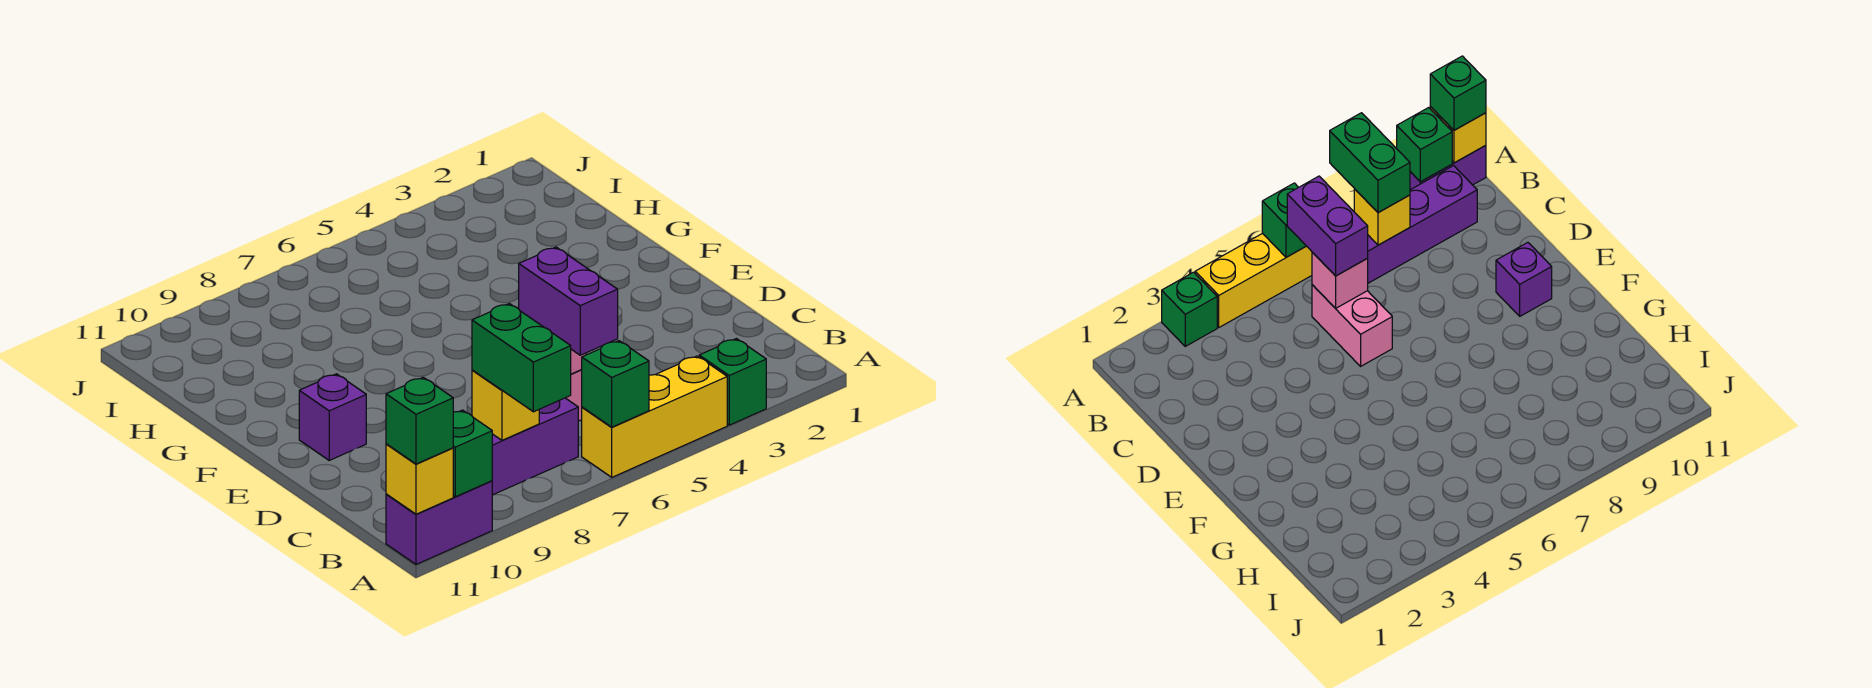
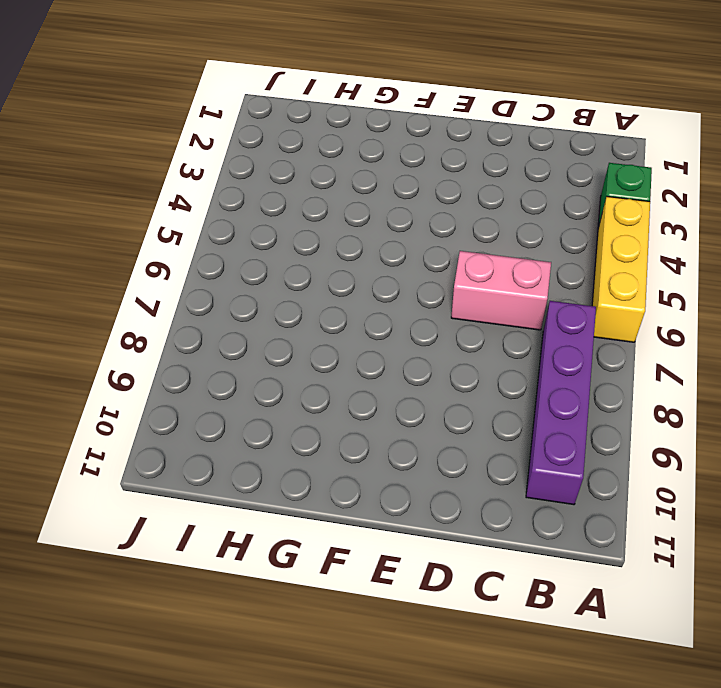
none -> purple 1x2 brick [386,481,492,564]
none -> purple 1x1 brick [299,374,366,460]
none -> green 1x1 brick [582,341,649,427]

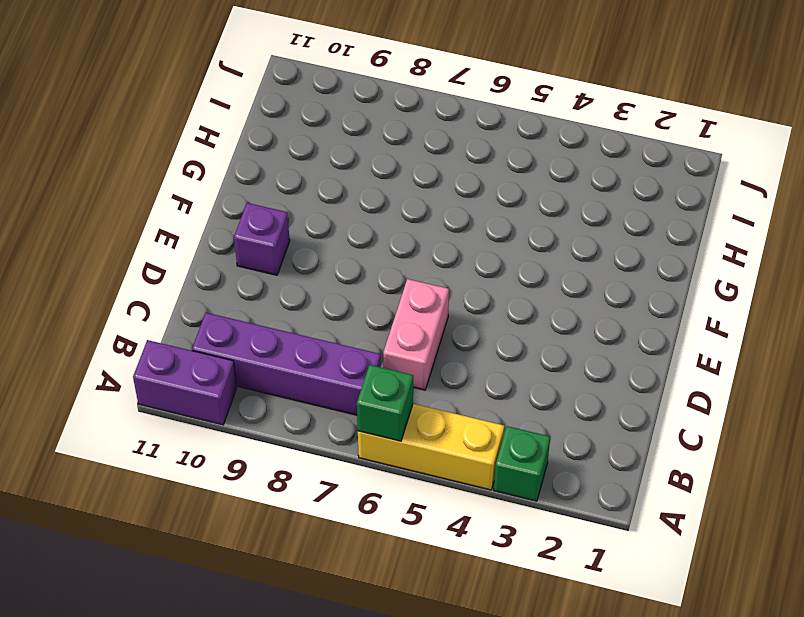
none -> green 1x1 brick [453,410,492,497]
none -> yellow 1x1 brick [386,444,453,514]
none -> yellow 1x1 brick [472,370,539,440]

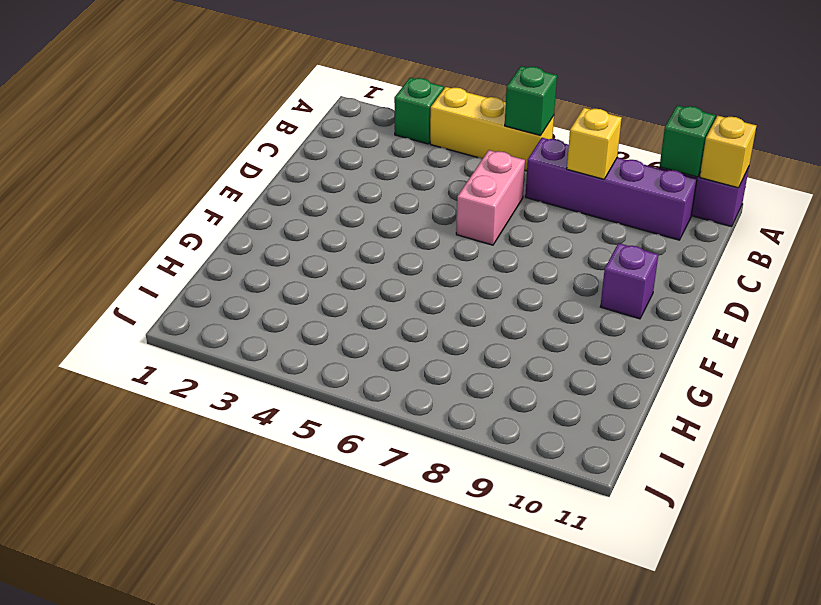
none -> pink 1x1 brick [1312,252,1368,308]
none -> green 1x2 brick [472,304,571,412]
none -> green 1x1 brick [386,377,453,464]

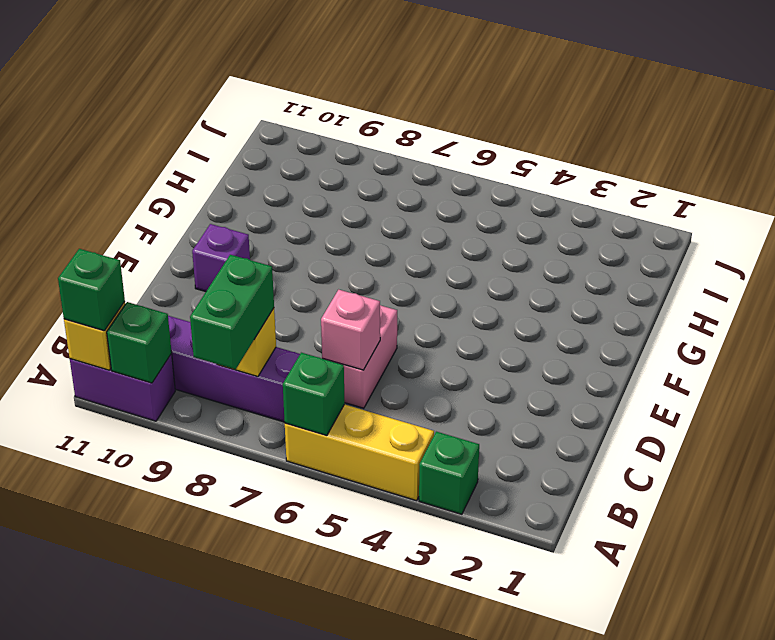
none -> purple 1x2 brick [519,247,618,355]

